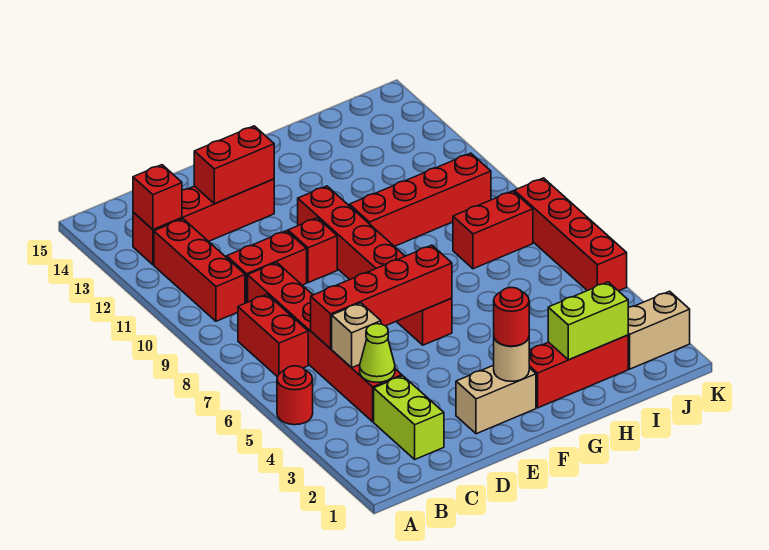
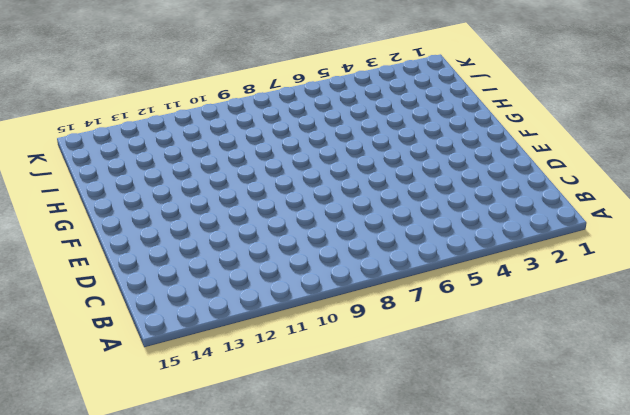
none -> red 1x1 round brick [277,366,313,425]
none -> red 1x2 brick [238,294,308,377]
none -> red 1x3 brick [154,219,245,321]

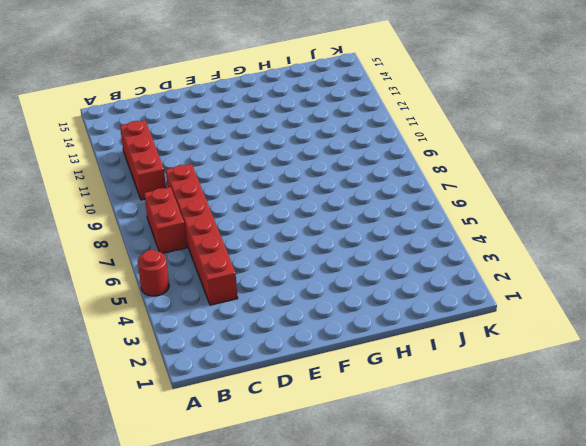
none -> red 1x4 brick [133,179,274,265]
none -> lime 1x2 brick [374,376,444,459]
none -> red 1x2 brick [227,231,307,303]

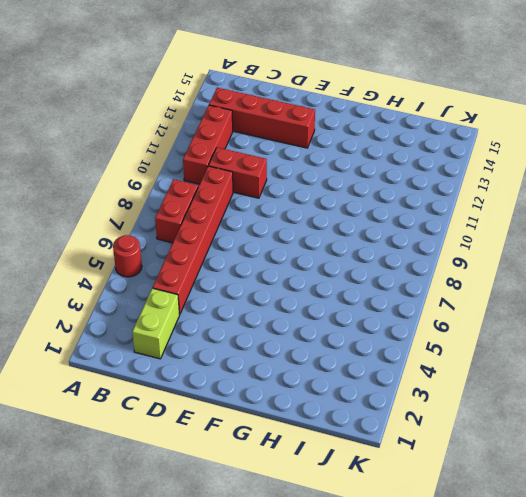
none -> tan 1x2 brick [456,365,536,434]
none -> red 1x1 brick [288,218,337,283]
none -> red 1x6 brick [298,186,452,345]

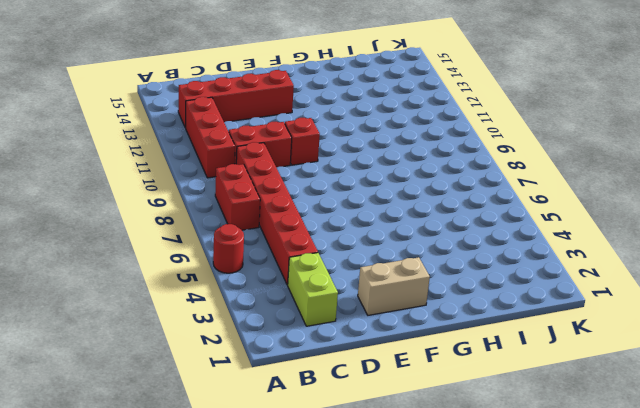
none -> red 1x6 brick [298,186,452,345]
none -> red 1x3 brick [529,335,628,408]
none -> red 1x4 brick [350,153,491,246]

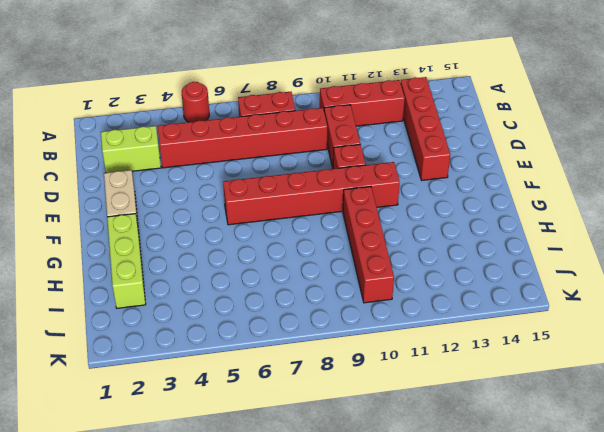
lime 1x3 brick [107,214,146,308] -> red 1x3 brick [529,335,628,408]
none -> red 1x2 brick [453,191,533,269]
none -> tan 1x2 brick [628,291,690,369]
none -> red 1x4 brick [514,178,627,291]

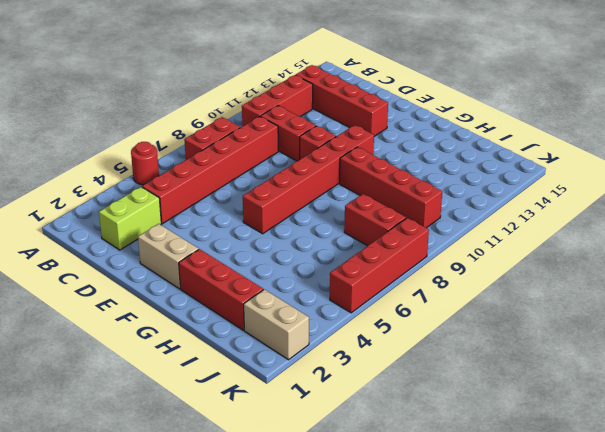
none -> red 1x1 brick [133,165,182,230]
none -> lime 1x1 cone [360,324,395,382]
none -> tan 1x1 brick [332,303,381,368]

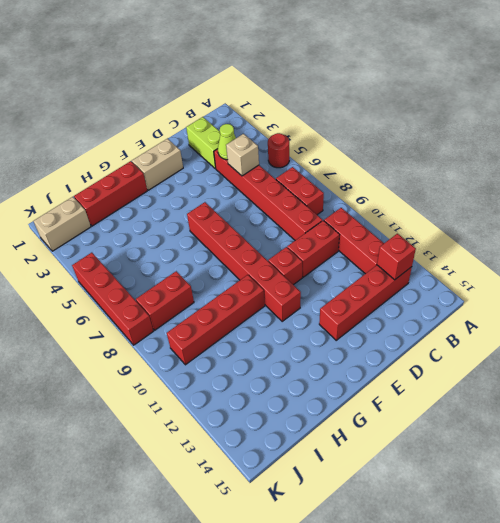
none -> red 1x4 brick [311,245,452,349]
none -> red 1x2 brick [194,126,274,204]
none -> tan 1x1 round brick [494,338,529,381]

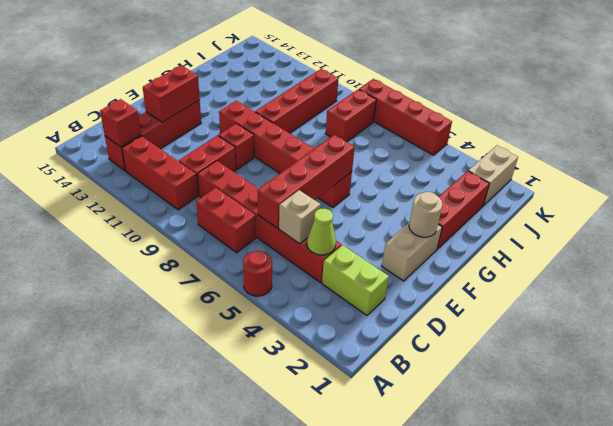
none -> lime 1x2 brick [548,282,628,360]
none -> red 1x1 round brick [494,287,529,346]

